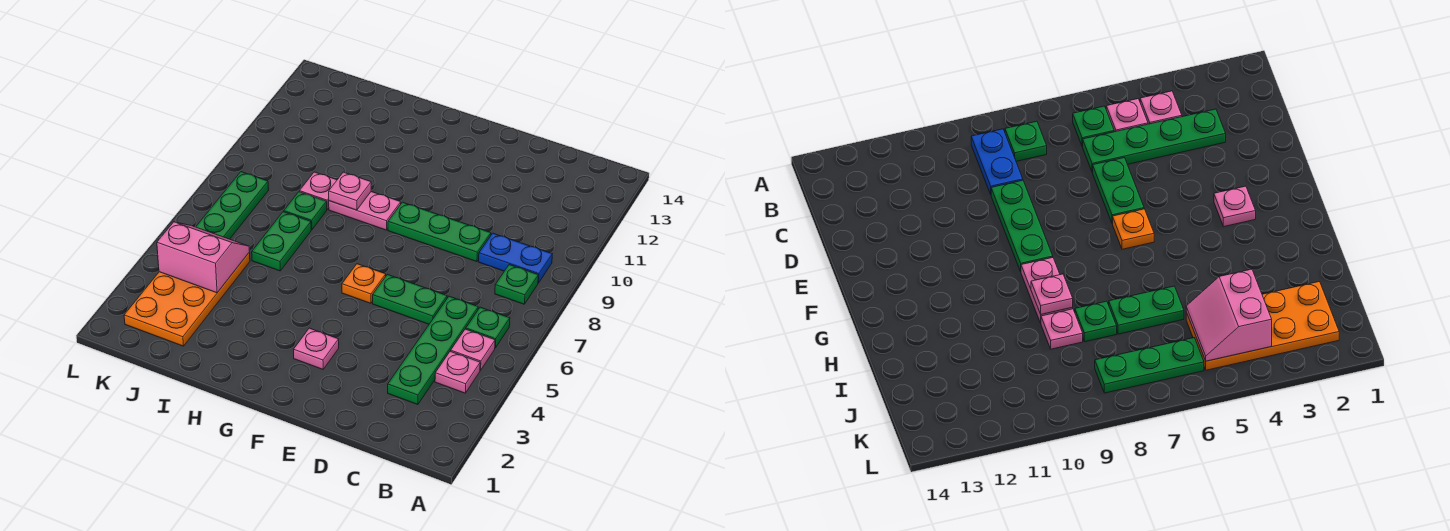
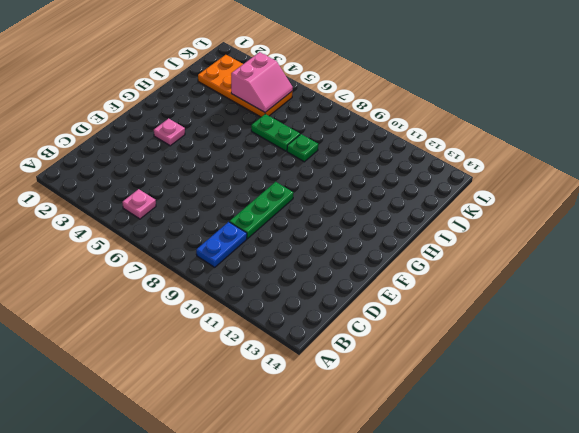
none -> pink 1x1 plate [435,351,480,393]
none -> green 1x1 plate [466,307,510,348]
none -> green 1x1 plate [495,265,538,304]

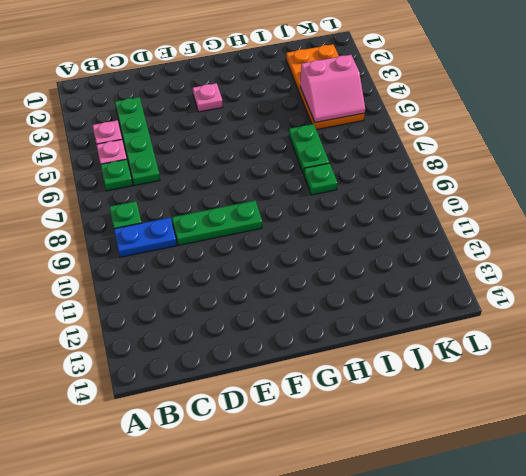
none -> green 1x2 plate [373,274,447,324]
none -> orange 1x1 plate [342,264,386,303]
none -> pink 1x2 plate [329,192,401,230]

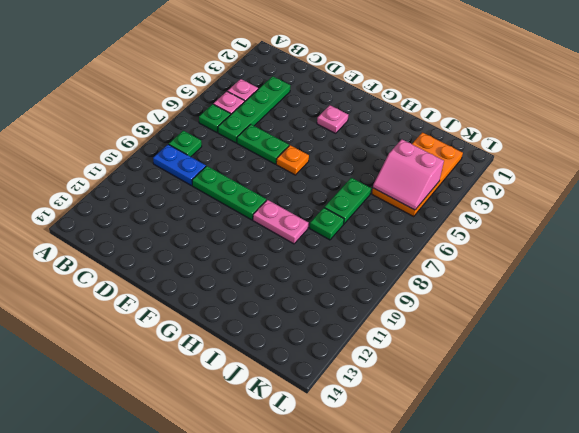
none -> pink 1x1 plate [299,172,337,209]
none -> green 1x3 plate [196,172,269,239]
none -> pink 1x1 plate [329,172,371,210]

